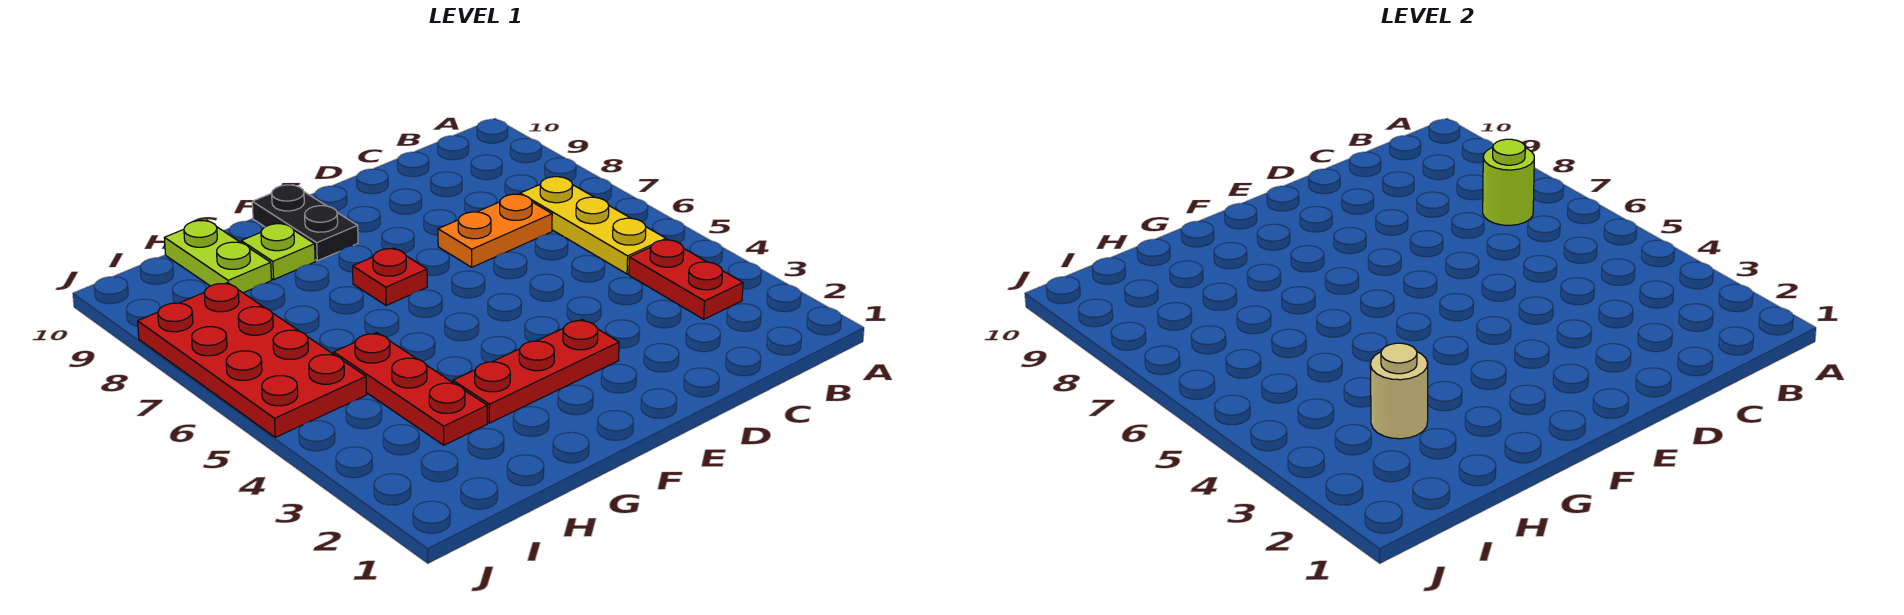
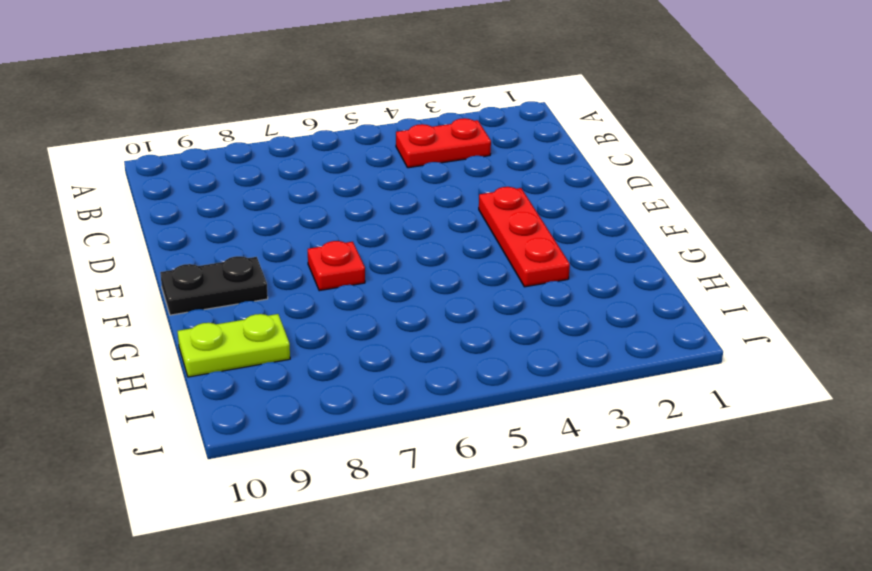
none -> yellow 1x3 plate [520,177,666,274]
none -> orange 1x2 plate [438,194,552,267]
none -> lime 1x1 plate [241,223,315,279]

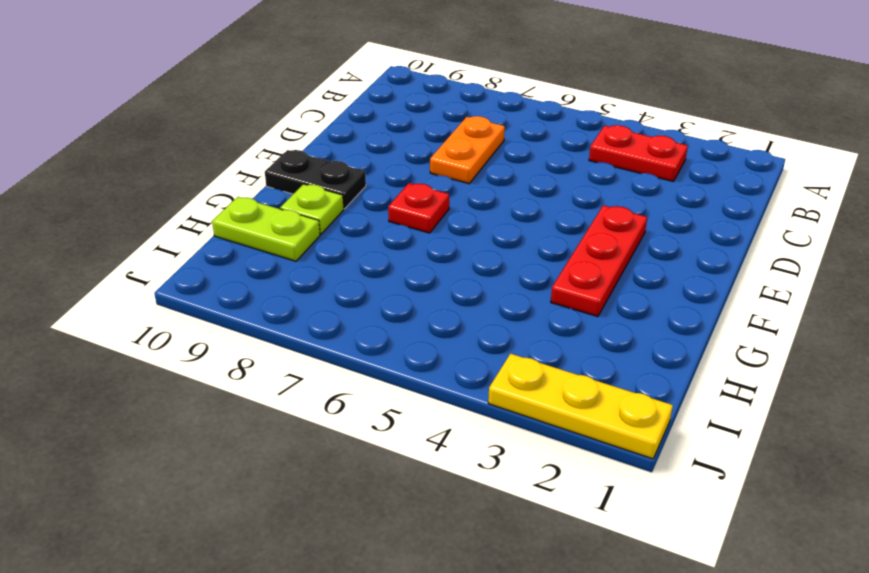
yellow 1x3 plate [488,354,673,459] -> yellow 1x3 plate moved to [520,177,666,274]
none -> red 1x3 plate [334,333,487,445]
none -> red 2x4 plate [138,283,367,437]
none -> lime 1x1 round brick [1483,139,1534,225]

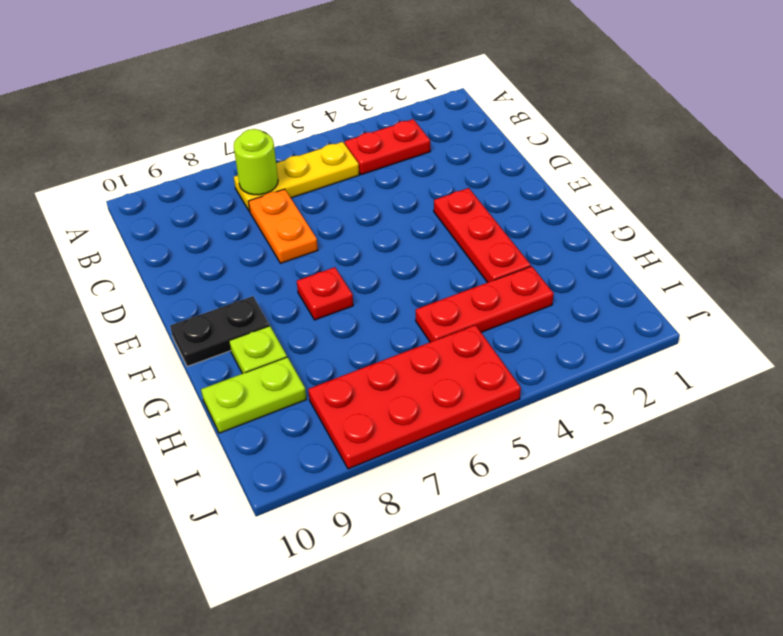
none -> tan 1x1 round brick [1370,343,1428,439]

